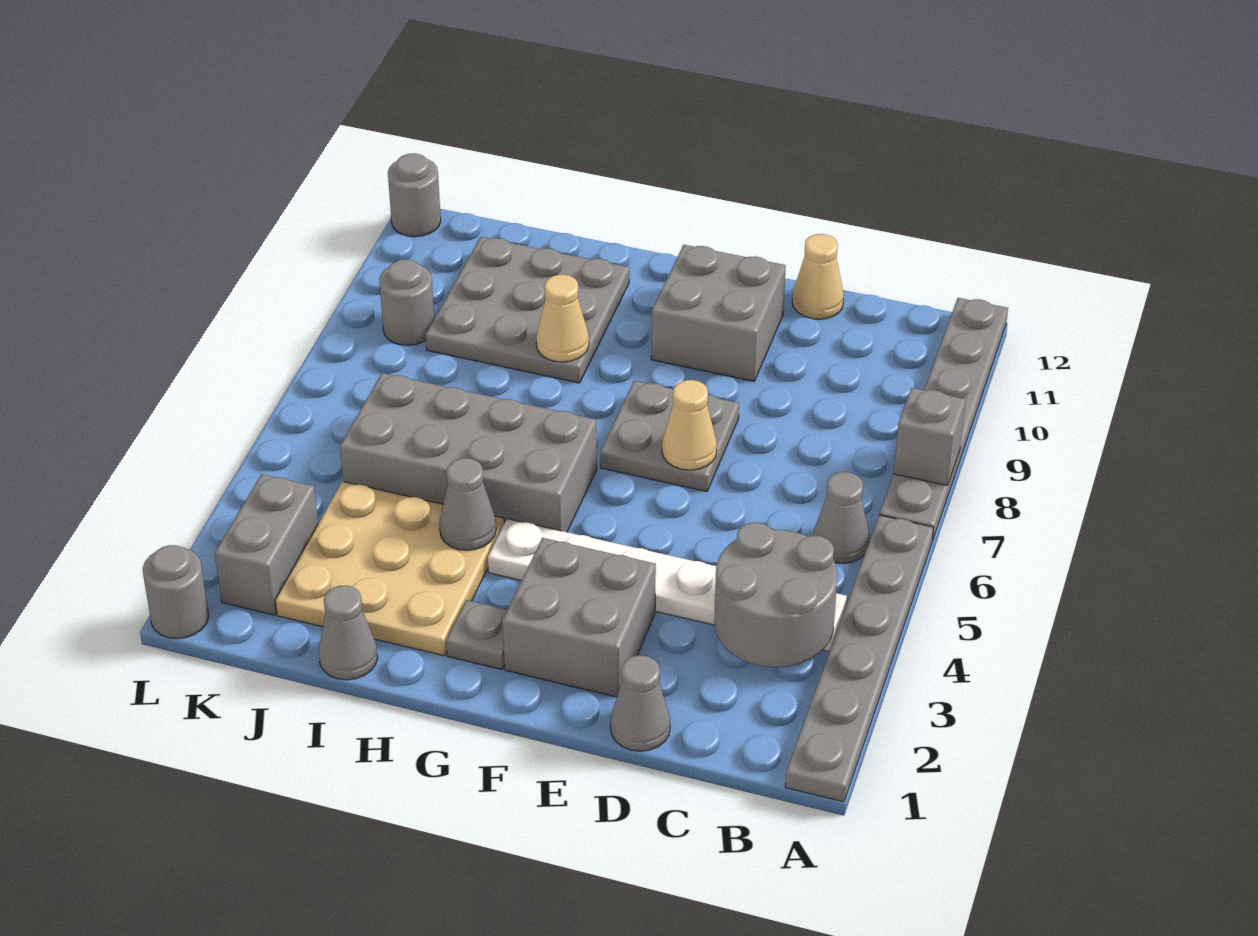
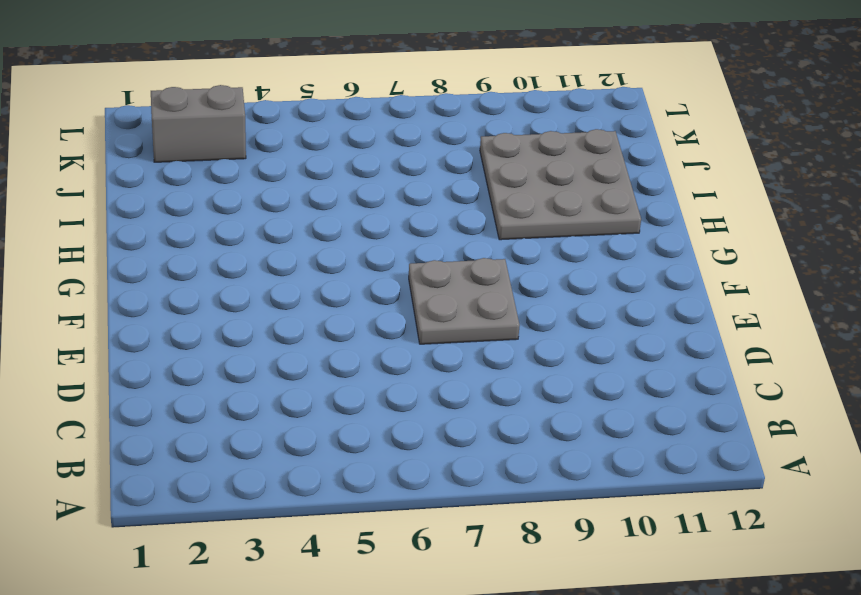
none -> grey 1x6 plate [785,515,934,802]
none -> grey 1x6 plate [880,298,1008,541]
none -> white 1x6 plate [488,519,847,652]

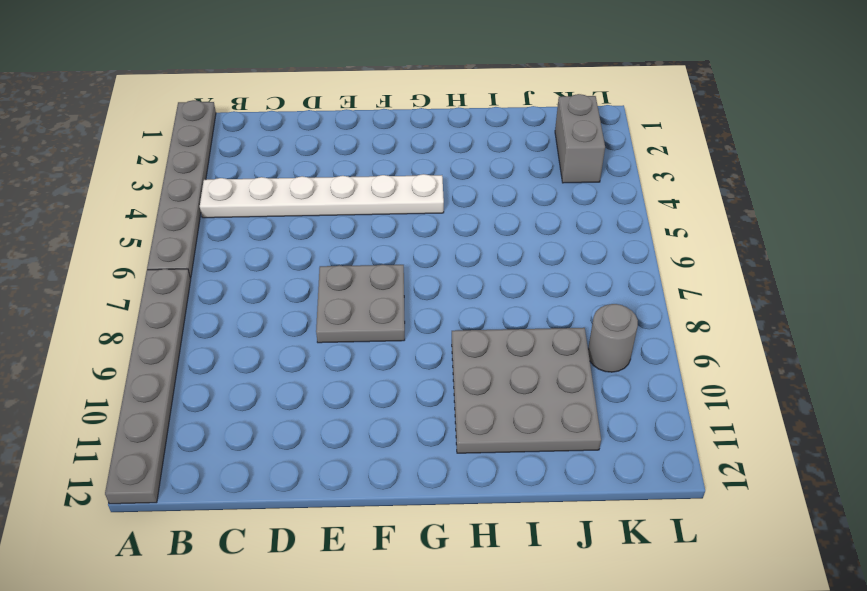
none -> grey 1x1 cone [813,472,869,563]
none -> grey 1x1 cone [610,655,670,751]
none -> tan 1x1 cone [792,234,844,319]

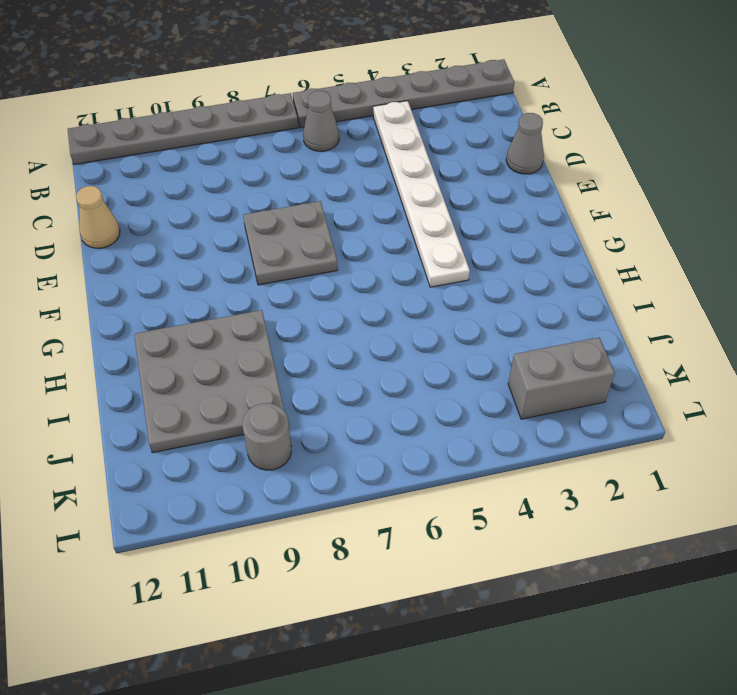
none -> grey 2x2 brick [503,538,656,697]
none -> grey 2x2 brick [651,245,786,381]
none -> grey 1x1 plate [446,600,507,669]

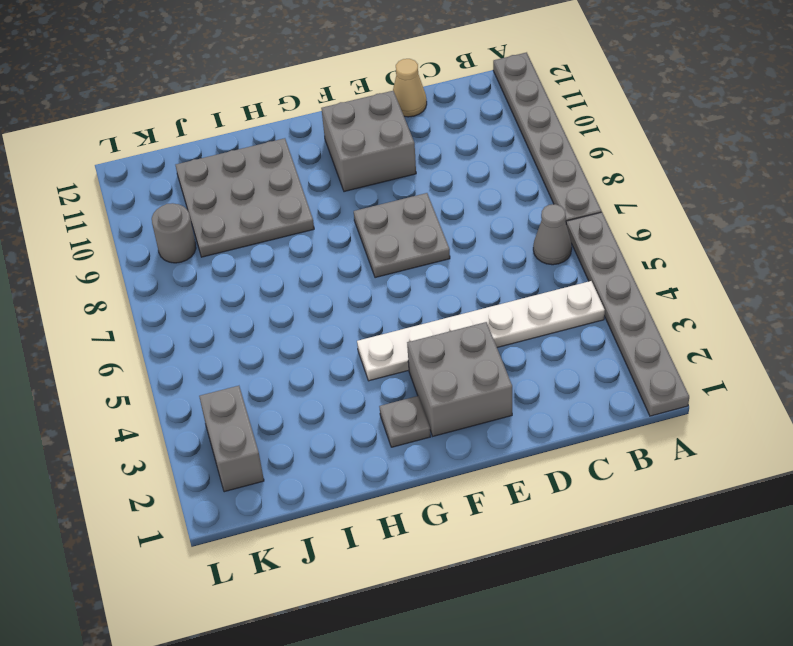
none -> grey 1x1 cone [610,655,670,751]
none -> grey 2x4 brick [340,373,597,532]
none -> tan 3x3 plate [275,481,504,656]

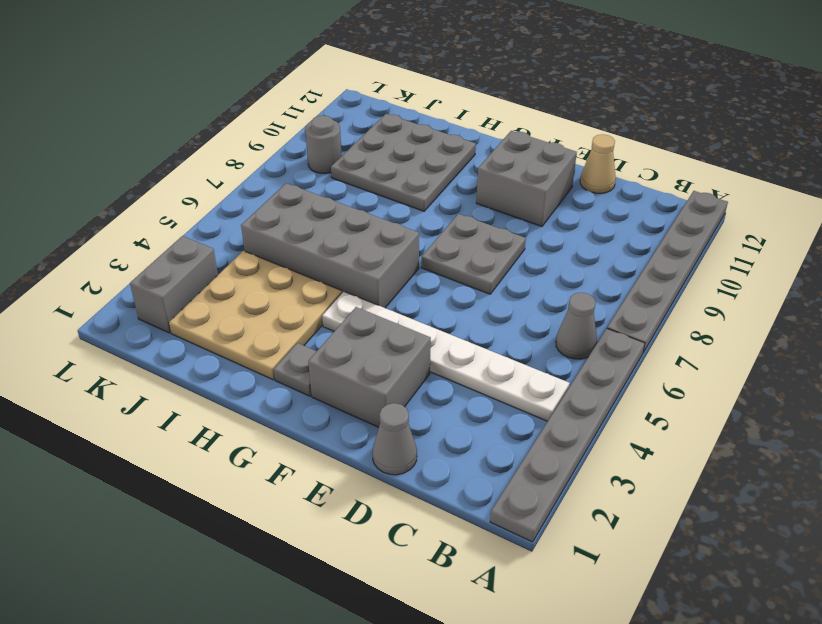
none -> grey 1x1 cone [318,586,378,680]
none -> grey 1x1 round brick [143,545,209,639]
none -> grey 1x1 round brick [388,153,441,237]

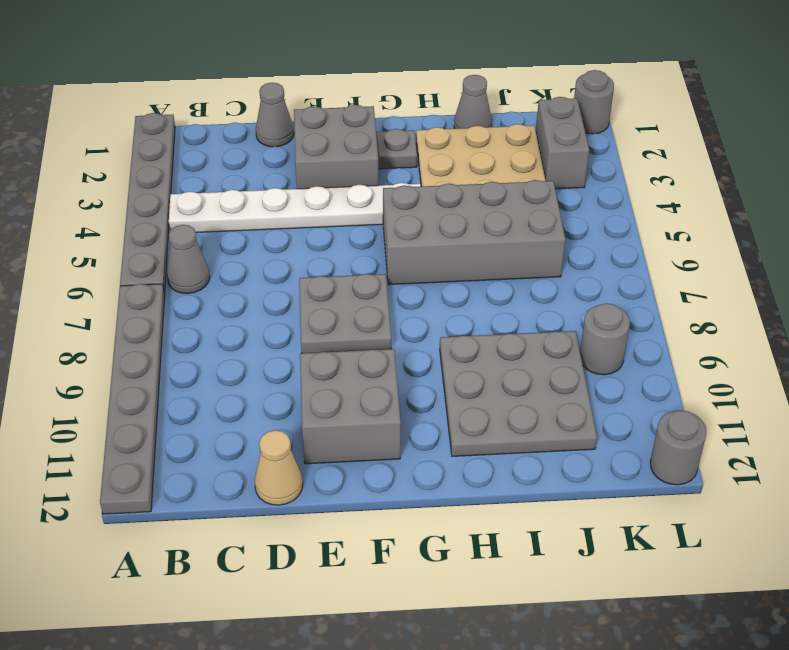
none -> grey 1x1 brick [894,388,966,485]
none -> grey 2x2 round brick [714,522,837,667]
none -> tan 1x1 cone [662,380,717,470]

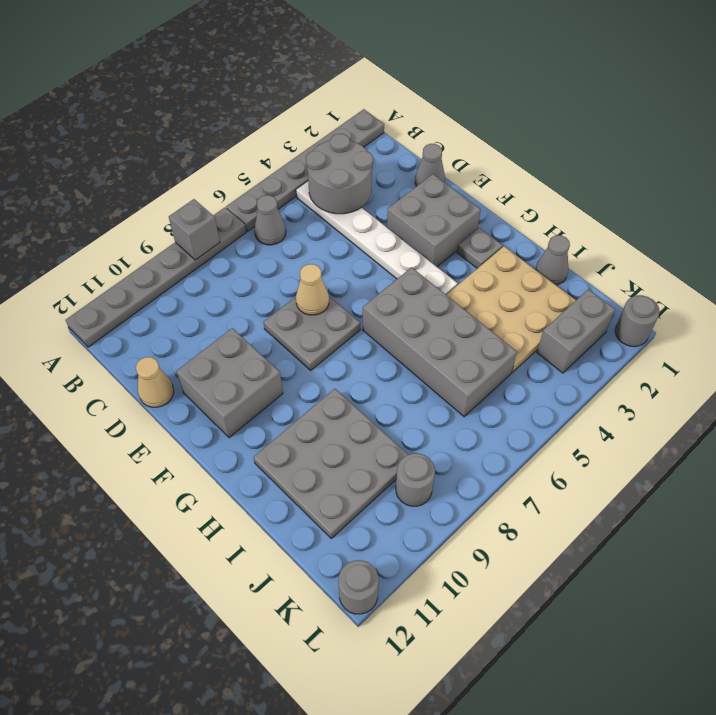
none -> grey 1x1 cone [439,458,496,550]
none -> tan 1x1 cone [536,275,589,362]

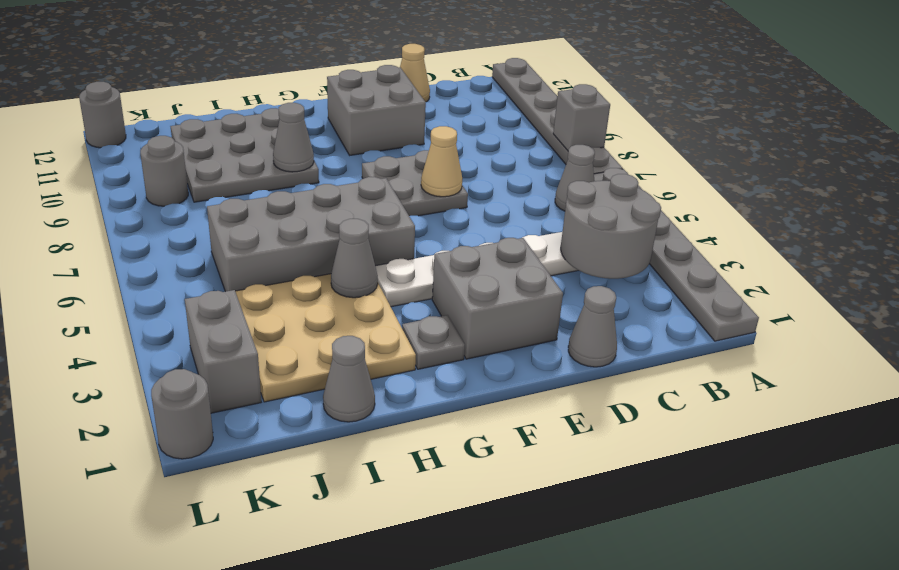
grey 1x1 cone [273,103,314,172] -> tan 1x1 cone [536,275,589,362]

